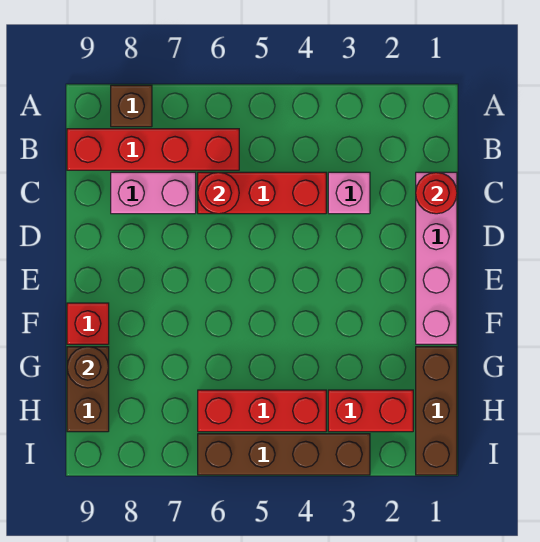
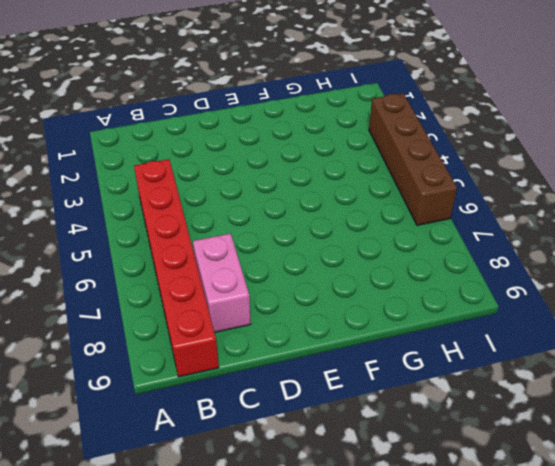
red 1x6 brick [134,159,219,377] -> red 1x4 brick [67,129,239,170]
none -> brown 1x1 brick [111,85,152,127]
none -> pink 1x4 brick [416,172,457,344]
none -> pink 1x1 brick [328,172,370,214]

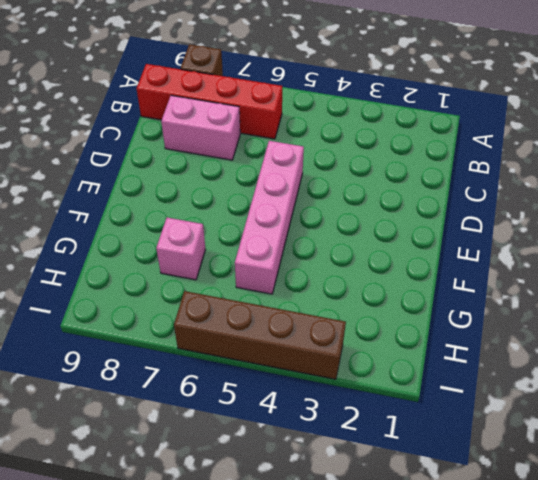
pink 1x4 brick [235,141,304,294] -> pink 1x4 brick moved to [416,172,457,344]
pink 1x1 brick [156,218,205,280] -> pink 1x1 brick moved to [328,172,370,214]
none -> red 1x3 brick [198,172,326,214]
none -> red 1x1 brick [67,303,109,344]
none -> brown 1x3 brick [416,347,457,475]

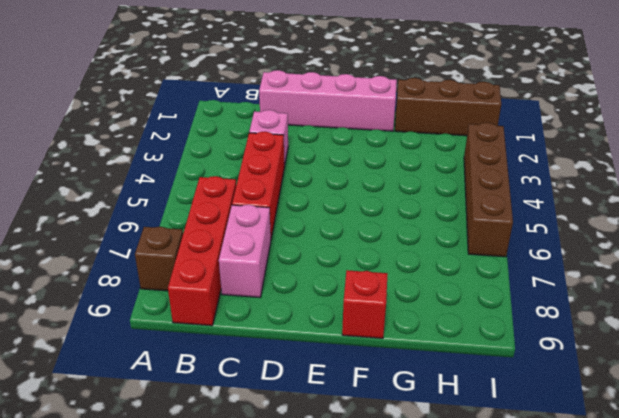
none -> brown 1x2 brick [67,347,109,432]
none -> red 1x2 brick [328,390,413,432]
none -> red 1x3 brick [198,390,326,432]

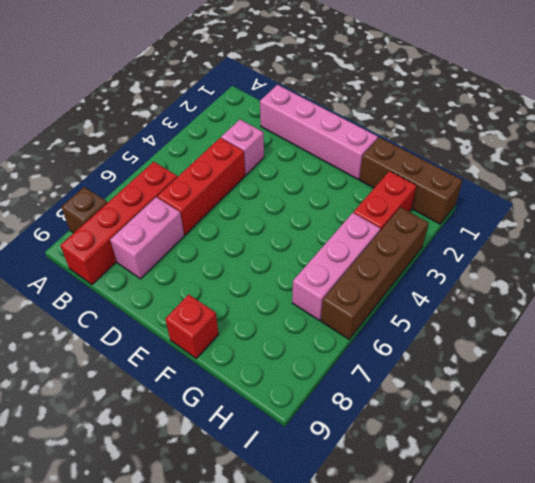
pink 1x3 brick [292,213,380,320] -> red 1x3 brick [198,390,326,432]
none -> brown 1x2 brick [67,347,109,432]
none -> red 1x1 round brick [416,172,457,214]
none -> red 1x1 round brick [198,172,239,214]

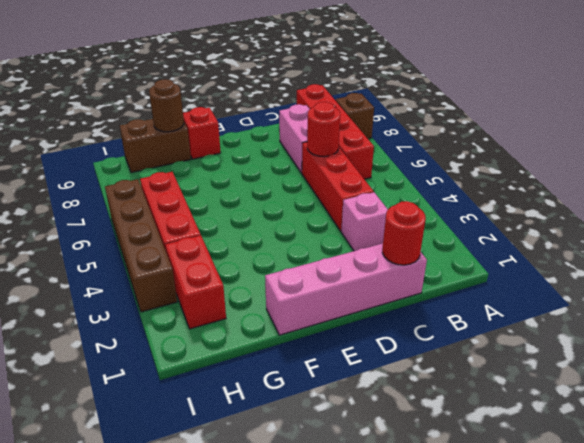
none -> brown 1x3 brick [416,347,457,475]

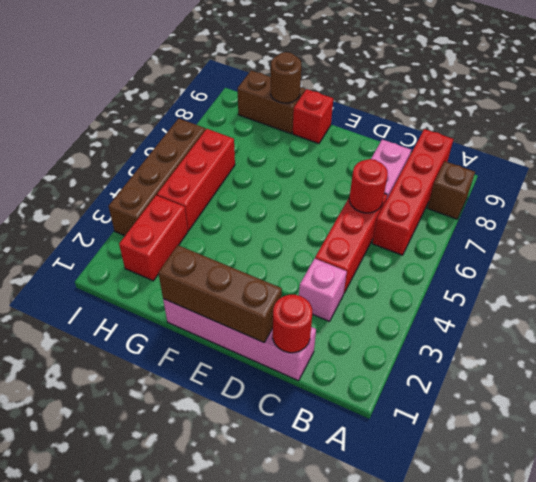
brown 1x3 brick [158,245,282,342] -> brown 1x3 brick moved to [416,347,457,475]

